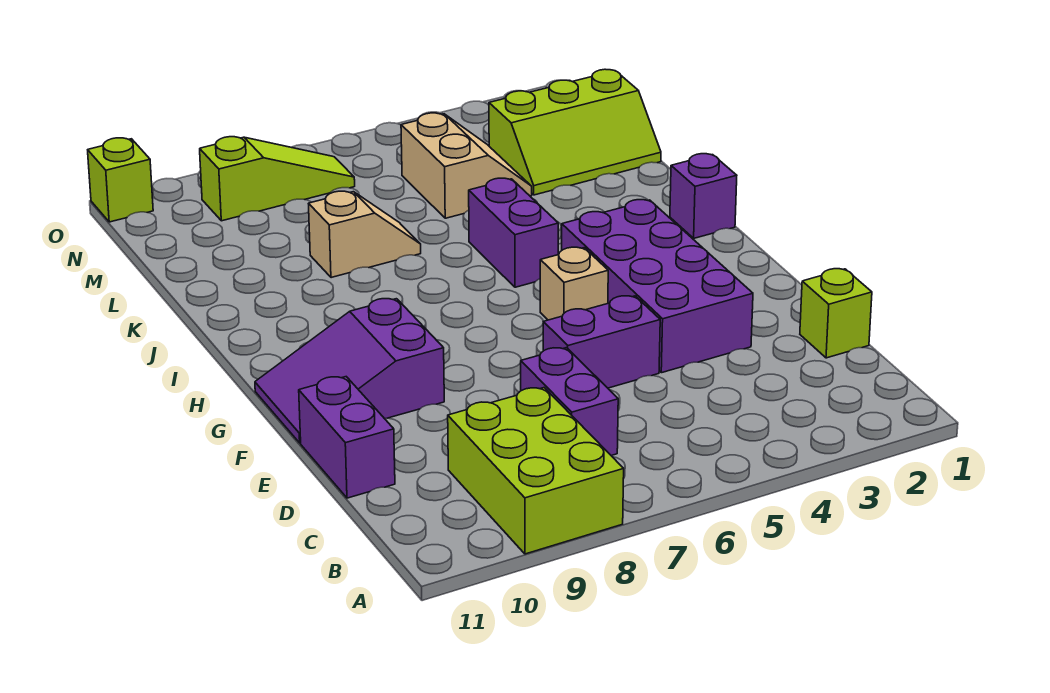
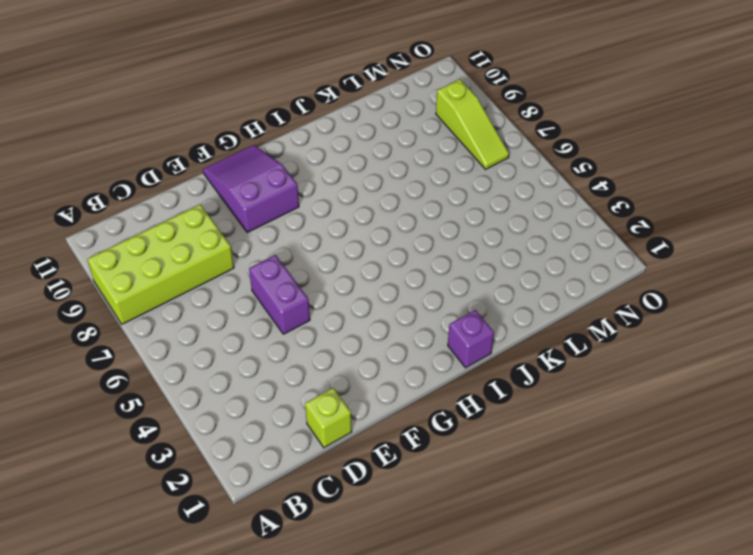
lime 2x4 brick [88,204,234,324] -> lime 2x3 brick [448,388,624,554]
none -> purple 1x2 brick [521,348,618,456]
none -> purple 1x2 brick [299,377,395,498]
none -> purple 2x4 brick [562,200,753,373]

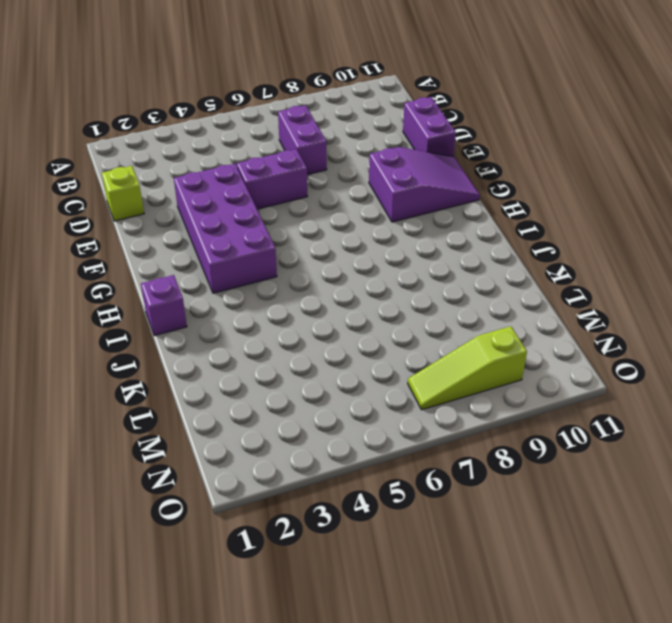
none -> lime 2x3 brick [448,388,624,554]
none -> tan 1x1 brick [540,247,608,320]
none -> purple 1x2 brick [469,178,558,287]

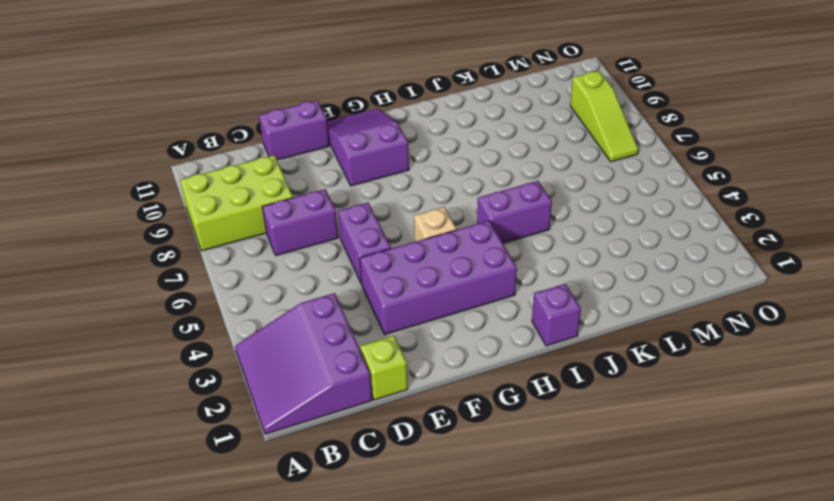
purple 3x3 slope [235,293,372,434] -> none
none -> tan 1x2 slope [309,191,421,278]
none -> lime 2x3 slope [489,69,661,195]
none -> tan 2x2 slope [401,113,532,218]

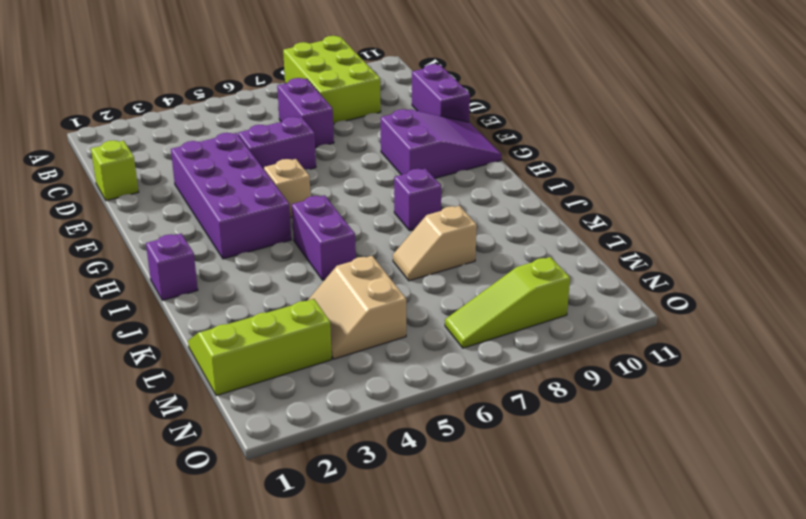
purple 1x1 brick [394,169,441,231] -> none
none -> lime 1x1 brick [88,138,153,222]

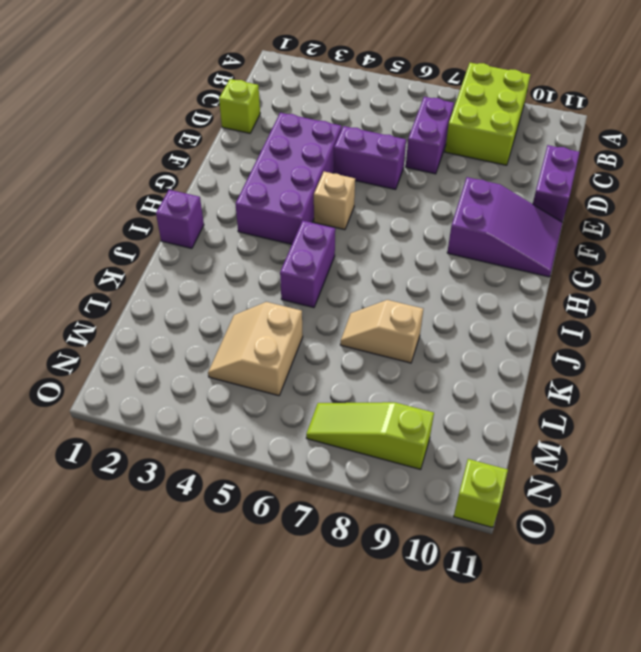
none -> lime 2x3 slope [489,69,661,195]

